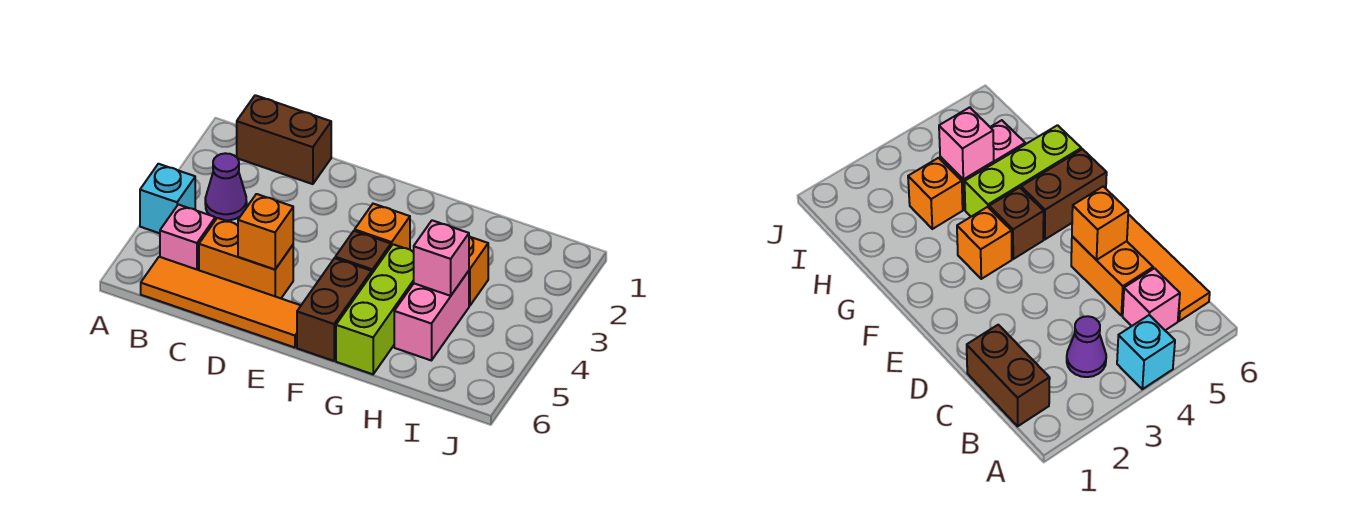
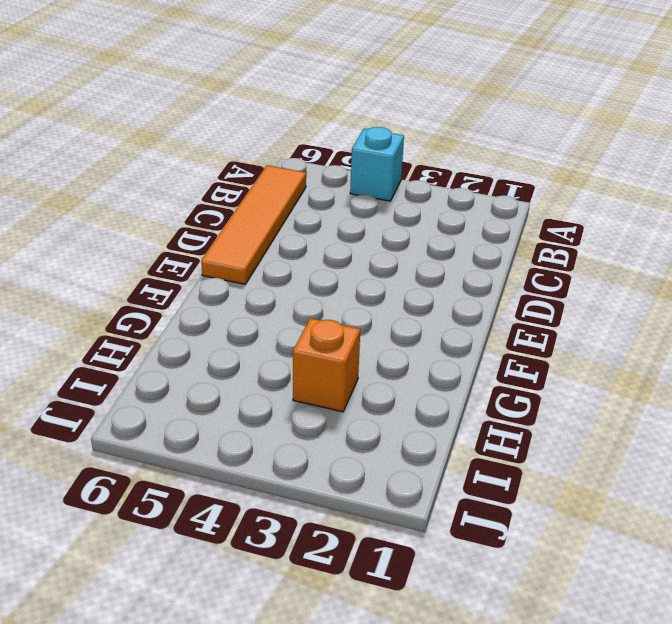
none -> brown 1x2 brick [237,95,331,184]
none -> purple 1x1 cone [205,153,247,220]
none -> pink 1x1 brick [160,204,215,270]

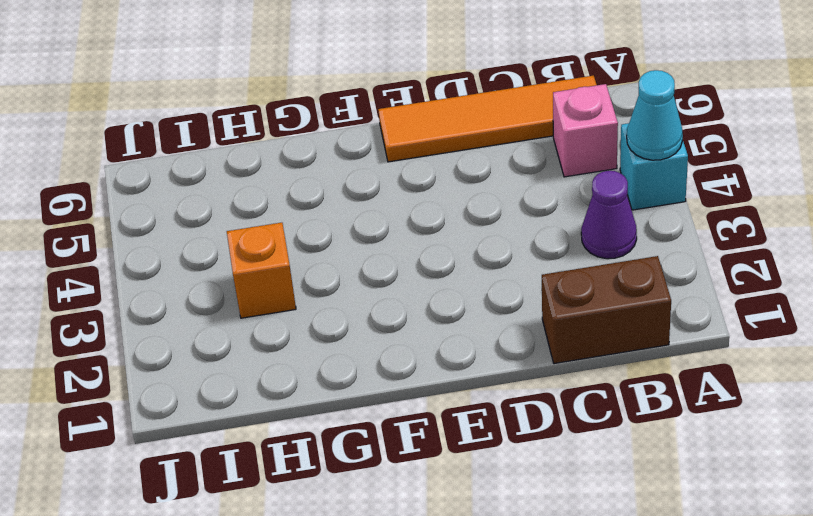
cyan 1x1 cone [627,70,683,160] -> none
none -> orange 1x2 brick [199,218,293,298]
none -> orange 1x1 brick [355,204,410,249]
none -> brown 1x1 brick [335,231,391,273]

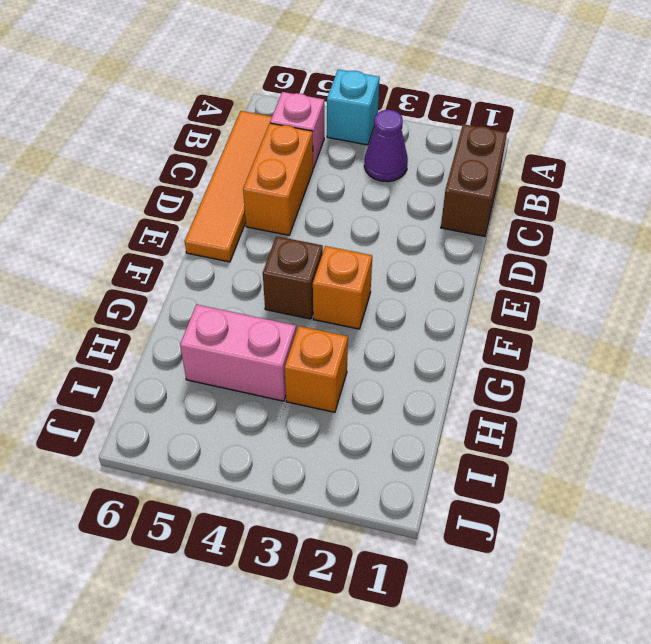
none -> brown 1x2 brick [297,258,372,361]
none -> lime 1x3 brick [336,244,414,374]
none -> orange 1x1 brick [238,194,293,269]

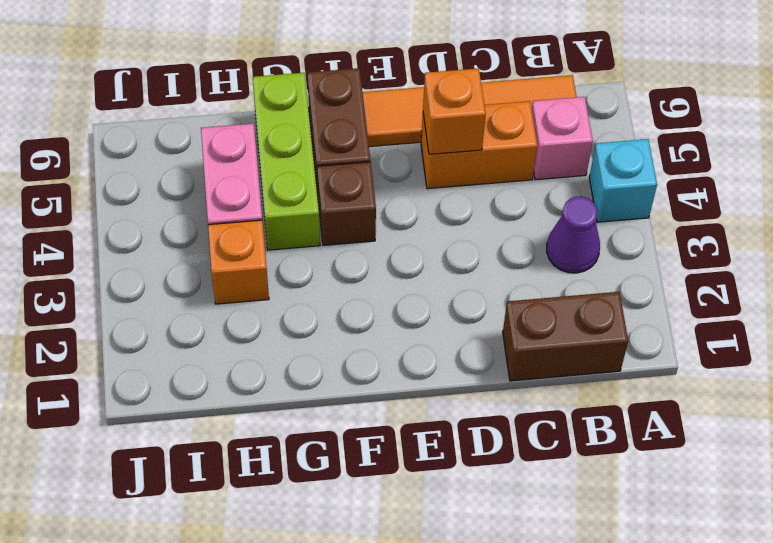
none -> orange 1x1 brick [355,204,410,249]
none -> pink 1x1 brick [414,220,469,296]

